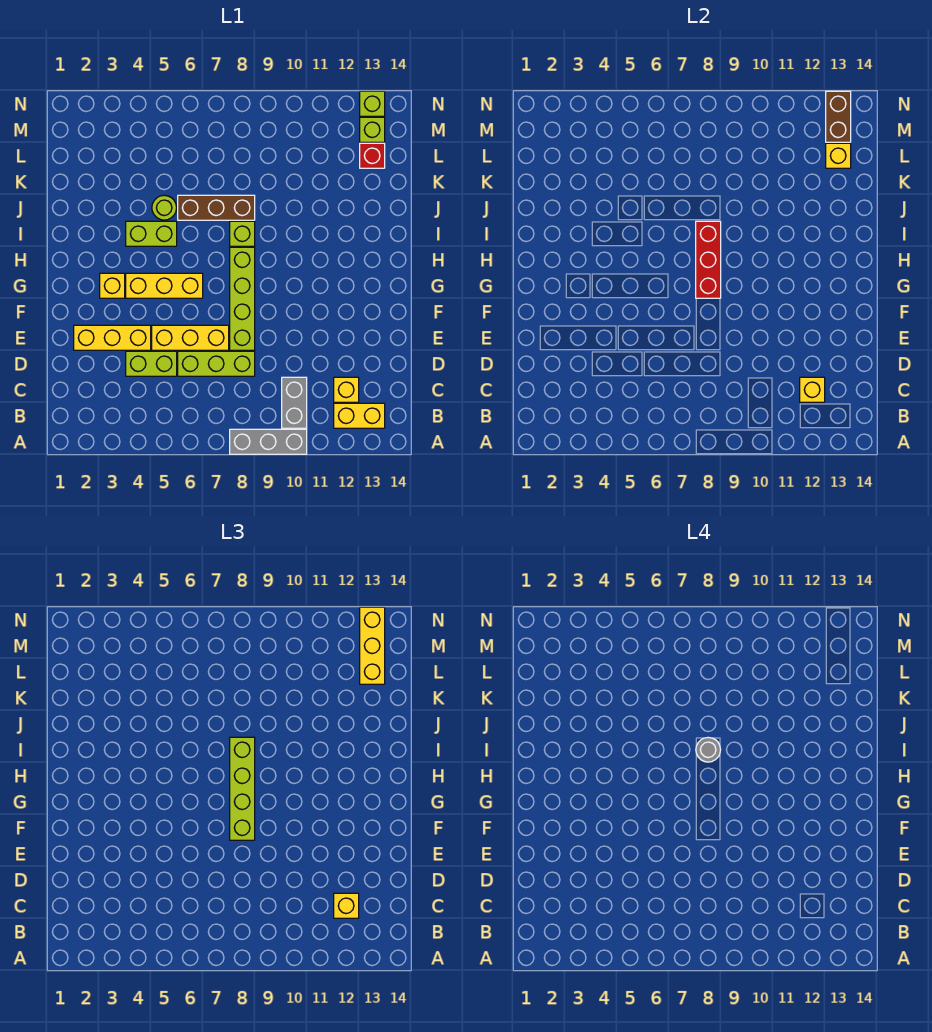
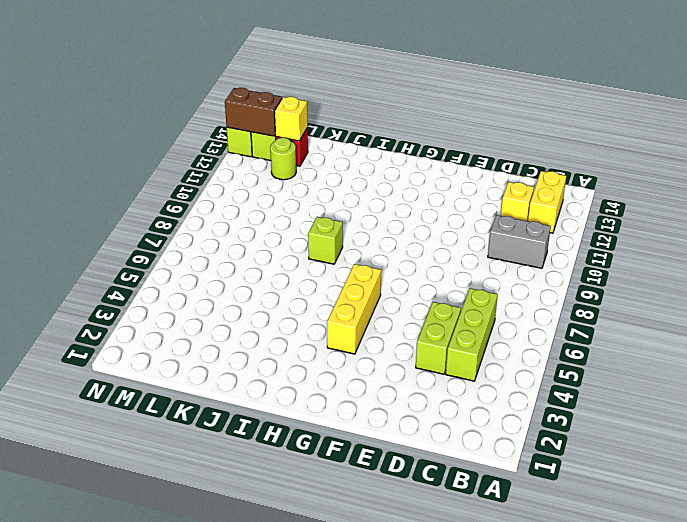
lime 1x3 brick [446,288,498,381] -> lime 1x3 brick moved to [178,351,255,376]
lime 1x1 round brick [270,138,296,180] -> lime 1x1 round brick moved to [152,195,177,220]
none -> grey 1x3 brick [230,429,307,454]
none -> yellow 1x3 brick [74,325,151,350]
none -> yellow 1x3 brick [152,325,229,350]

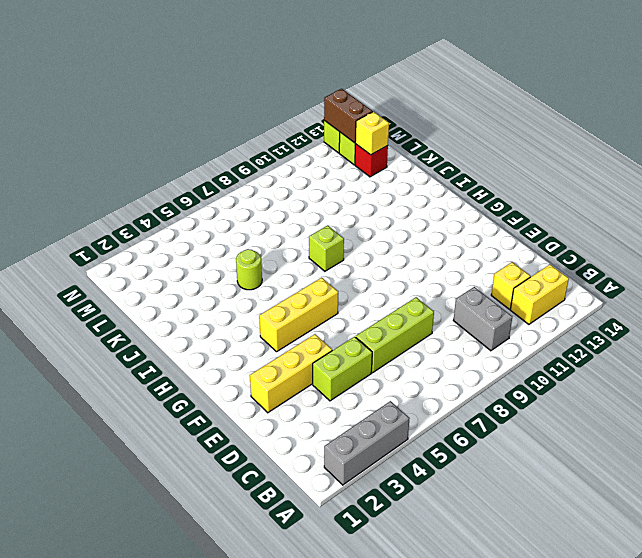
grey 1x3 brick [324,401,410,485] -> grey 1x3 brick moved to [230,429,307,454]
none -> yellow 1x3 brick [152,325,229,350]
none -> lime 1x4 brick [230,247,255,350]
none -> yellow 1x1 brick [100,273,125,298]

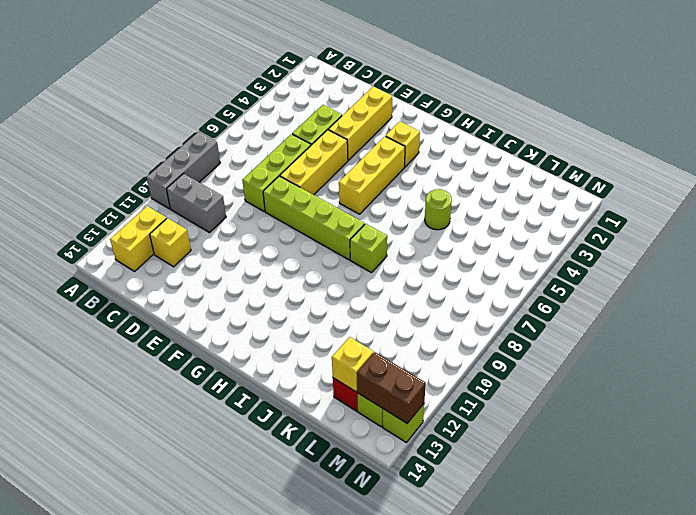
none -> lime 1x2 brick [126,221,177,246]
none -> brown 1x3 brick [178,195,255,220]
none -> yellow 1x1 brick [800,377,825,402]

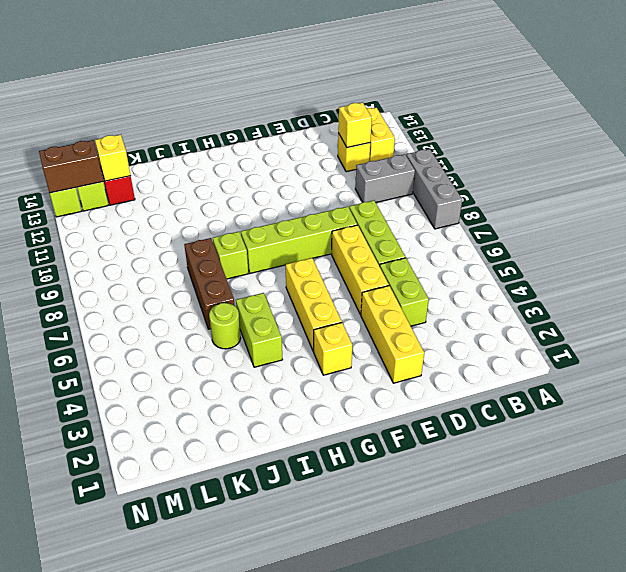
none -> red 1x3 brick [696,221,721,298]
none -> yellow 1x1 brick [334,893,359,918]
none -> lime 1x4 brick [230,737,255,840]

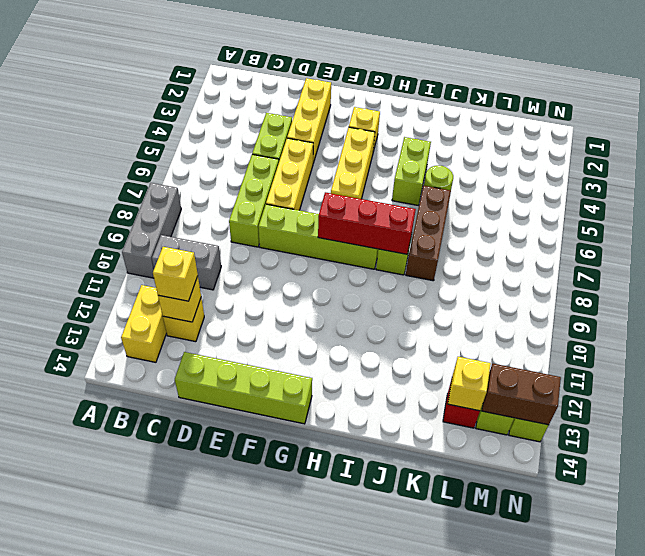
lime 1x4 brick [175,352,312,424] -> lime 1x4 brick moved to [230,737,255,840]
none -> yellow 1x3 brick [360,607,385,684]
none -> grey 1x1 round brick [696,737,721,762]

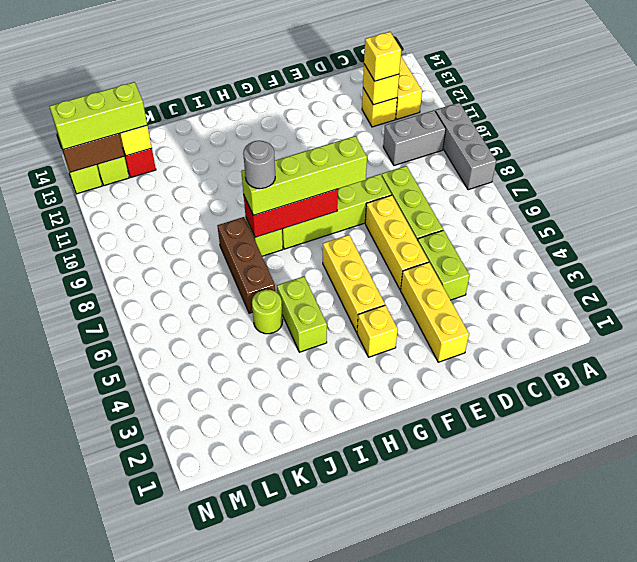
lime 1x3 brick [49,82,147,150] -> yellow 1x3 brick [360,607,385,684]

